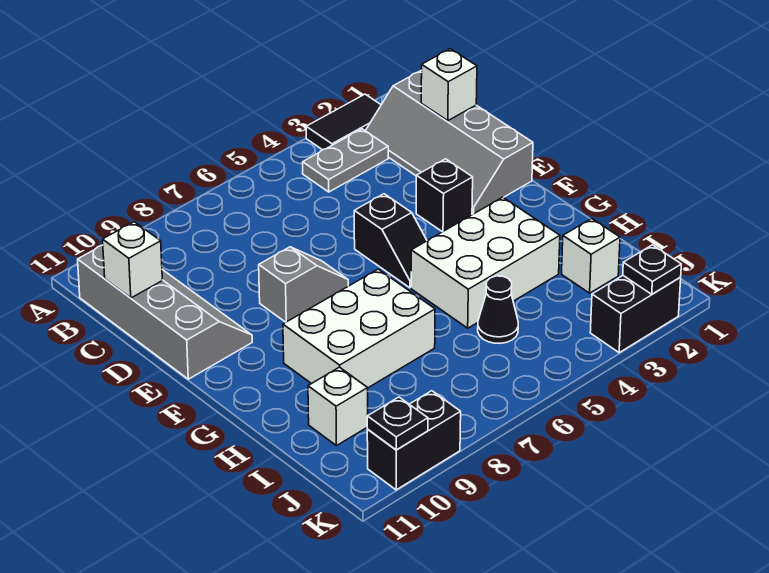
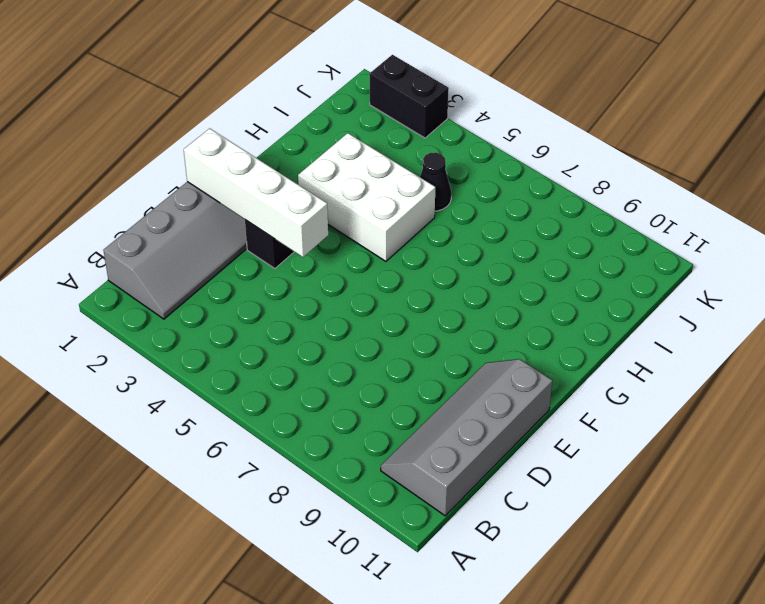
white 1x4 brick [184,128,328,257] -> none
none -> black 1x2 tile [306,94,381,150]
none -> grey 1x2 plate [303,129,388,192]
none -> black 1x2 slope [354,194,427,288]

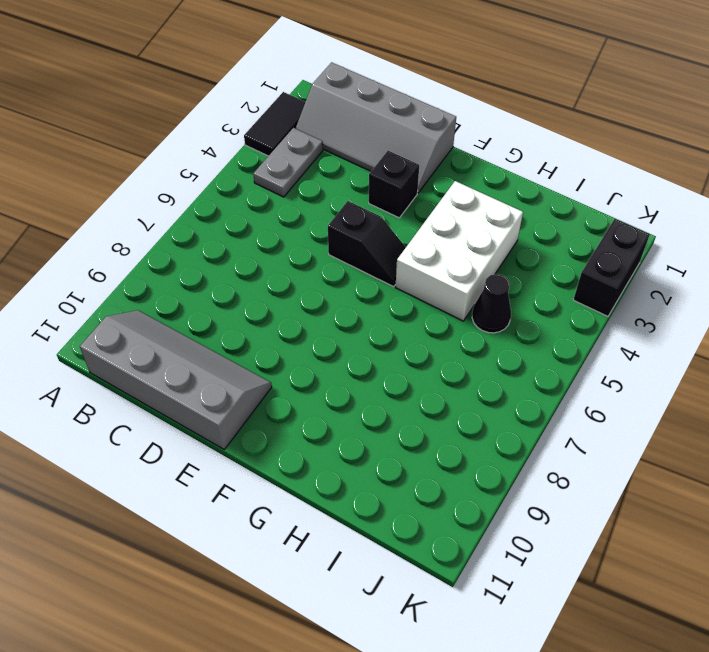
none -> grey 1x2 slope [259,247,348,322]
none -> white 2x3 brick [283,269,435,388]
none -> white 1x1 brick [562,219,620,293]

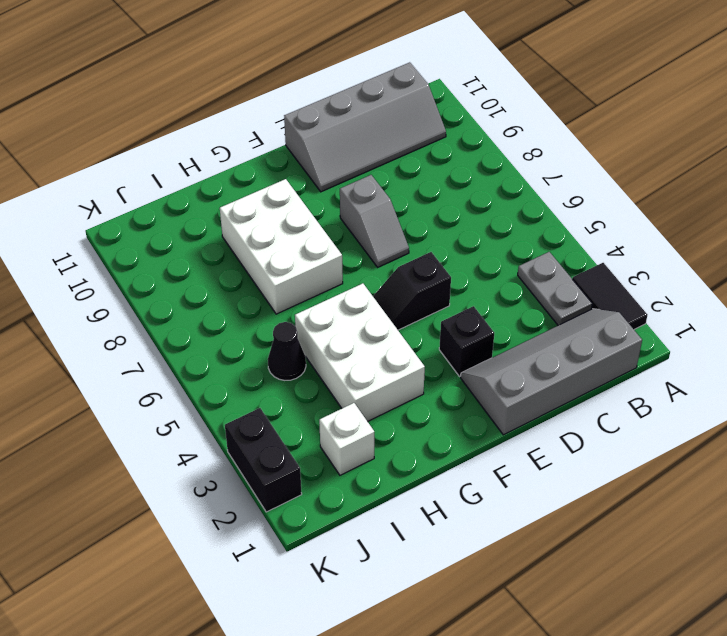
none -> white 1x1 brick [308,367,368,446]
none -> black 1x2 brick [367,391,461,490]
none -> white 1x1 brick [421,49,477,121]

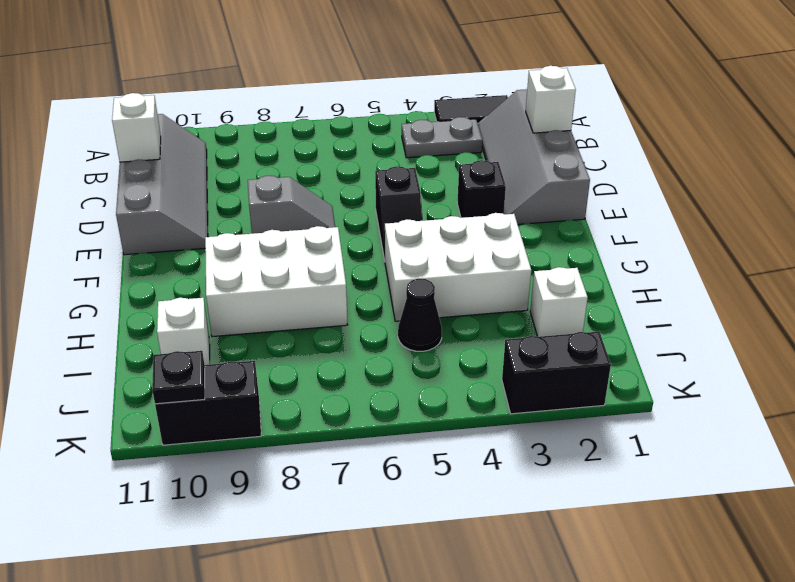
none -> black 1x1 plate [623,245,681,294]

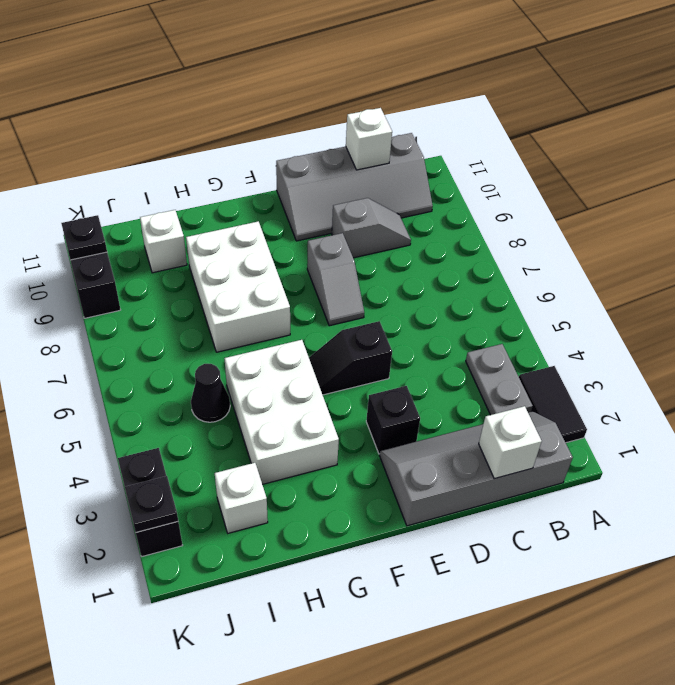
grey 1x2 slope [332,198,411,258] -> none

